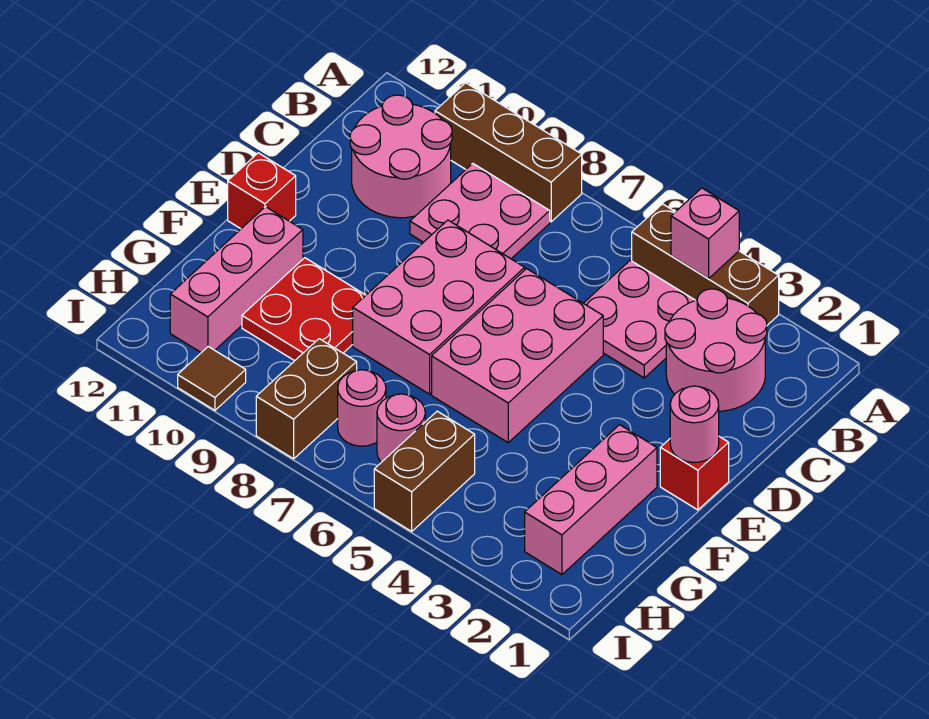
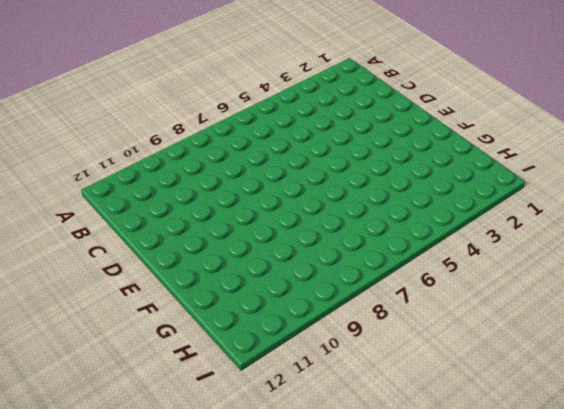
none -> brown 1x3 brick [632,204,779,325]
none -> brown 1x3 brick [435,83,582,222]
none -> pink 2x2 round brick [665,289,767,411]

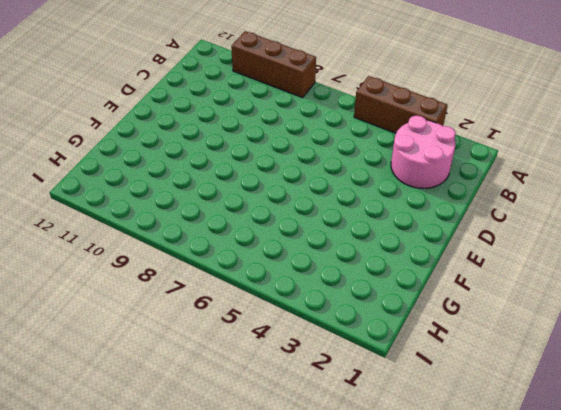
none -> pink 2x2 plate [584,260,695,378]
none -> pink 2x2 plate [410,164,550,259]
none -> pink 2x2 round brick [350,95,452,218]

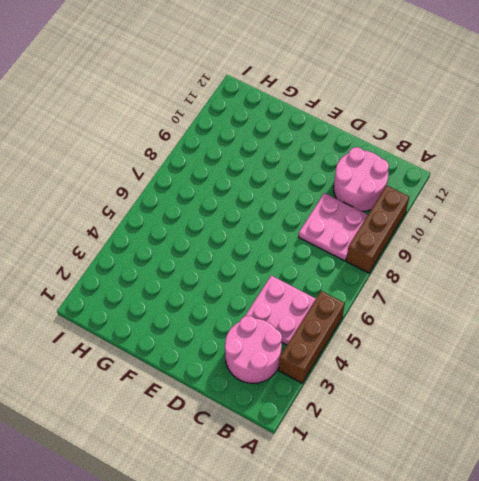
none -> pink 2x3 brick [432,269,603,442]
none -> pink 2x3 brick [353,220,525,394]
none -> red 1x1 brick [660,437,729,510]

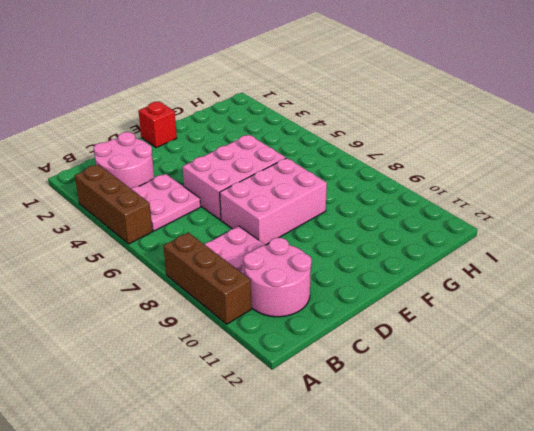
none -> red 1x1 brick [228,153,296,229]
none -> pink 1x3 brick [525,425,657,574]
none -> red 2x2 plate [242,258,366,361]

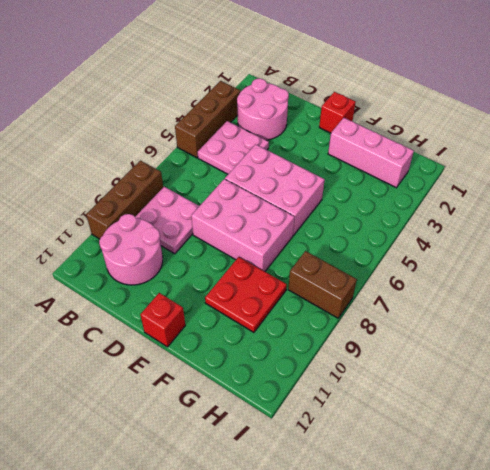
none -> pink 1x3 brick [170,207,303,353]
none -> brown 1x2 brick [374,411,475,531]
none -> pink 1x1 round brick [377,394,425,462]

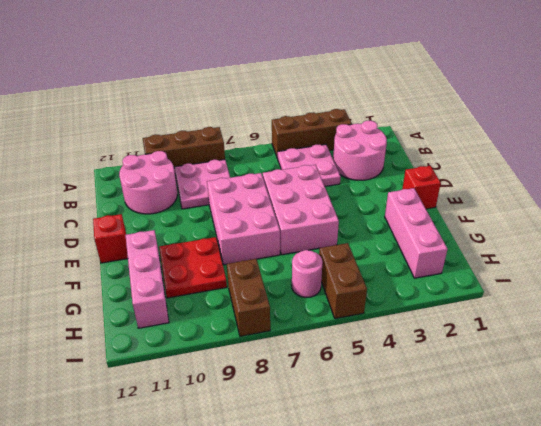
none -> pink 1x1 round brick [338,370,386,446]
none -> brown 1x1 tile [178,347,246,410]
none -> pink 1x1 brick [671,188,739,279]

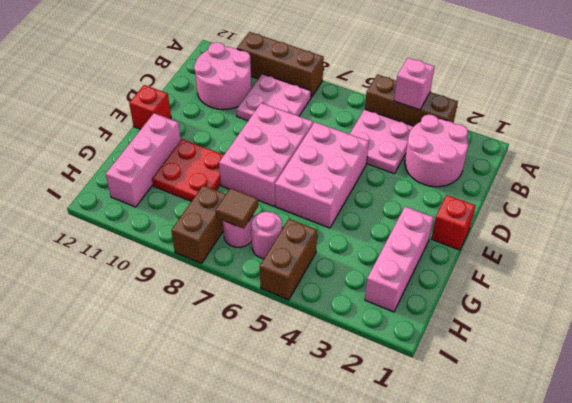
brown 1x1 tile [216,188,258,229] -> brown 1x1 tile moved to [178,347,246,410]
none -> pink 1x1 round brick [670,386,719,463]

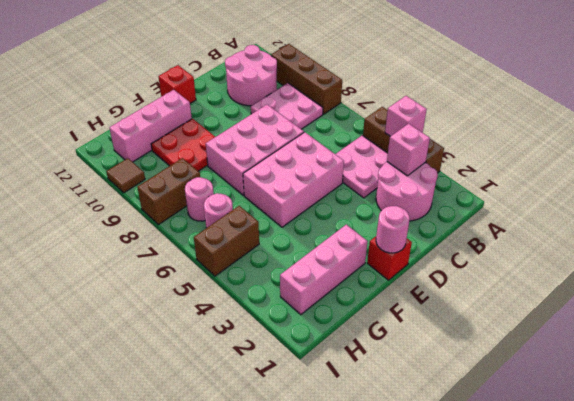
pink 1x1 brick [387,124,430,176] -> none

